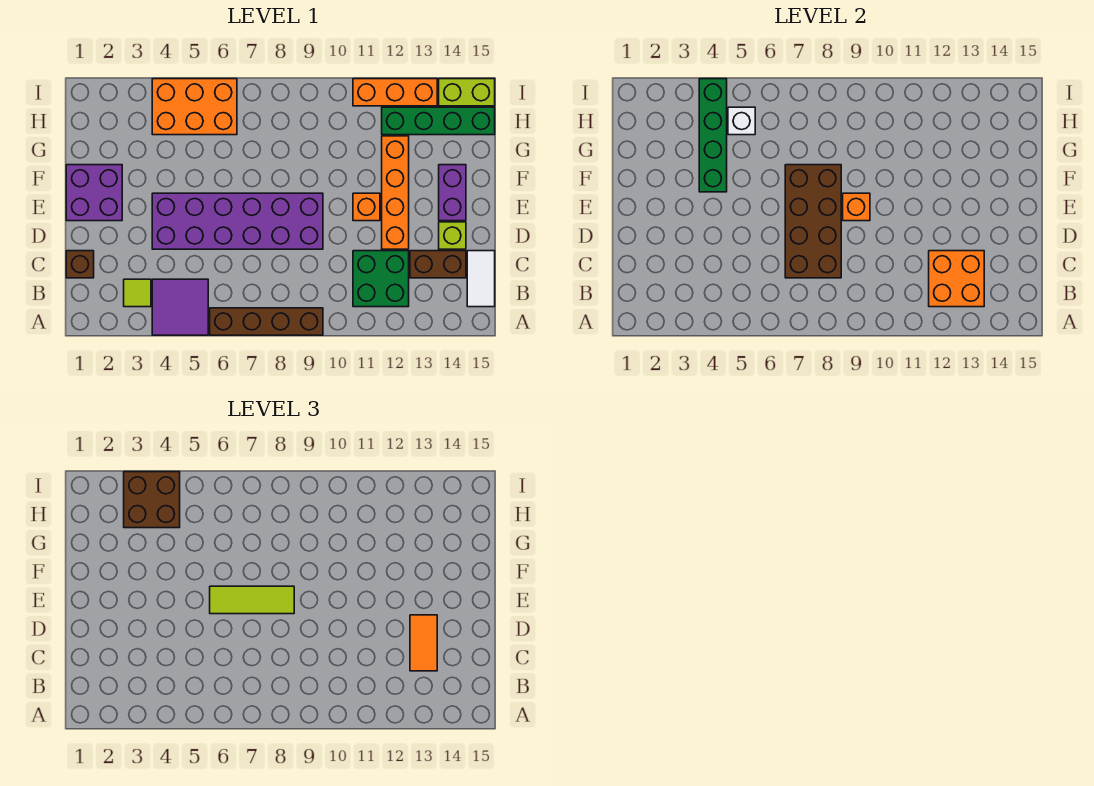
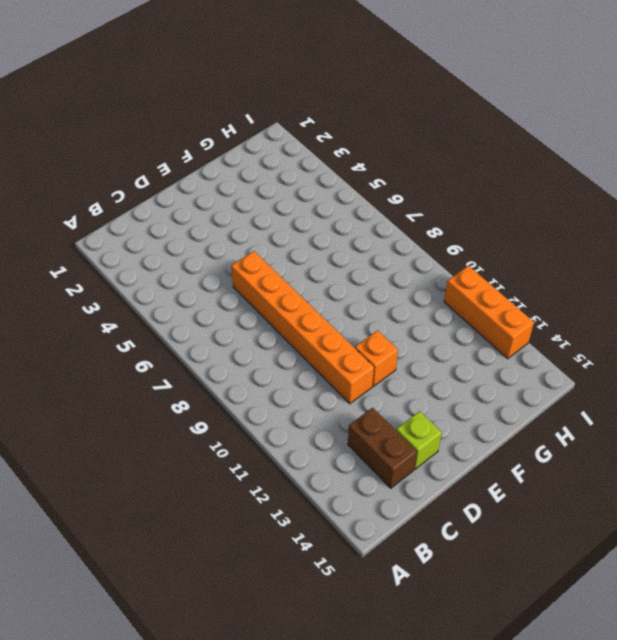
orange 1x6 brick [231,251,374,404] -> purple 2x6 brick [152,193,323,249]
none -> purple 2x2 tile [152,279,208,335]
none -> brown 1x4 brick [210,308,323,335]
none -> lime 1x1 tile [124,279,151,307]

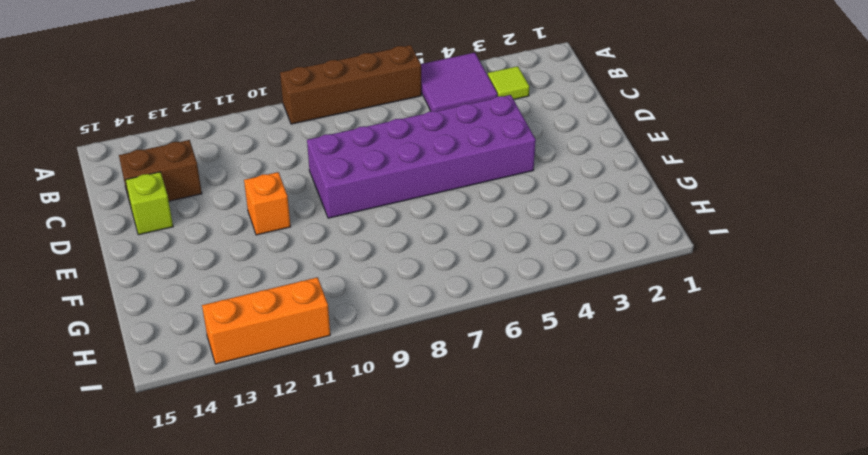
none -> green 2x2 brick [353,251,409,307]
none -> white 1x2 tile [467,251,495,307]
none -> brown 1x1 brick [66,251,94,278]

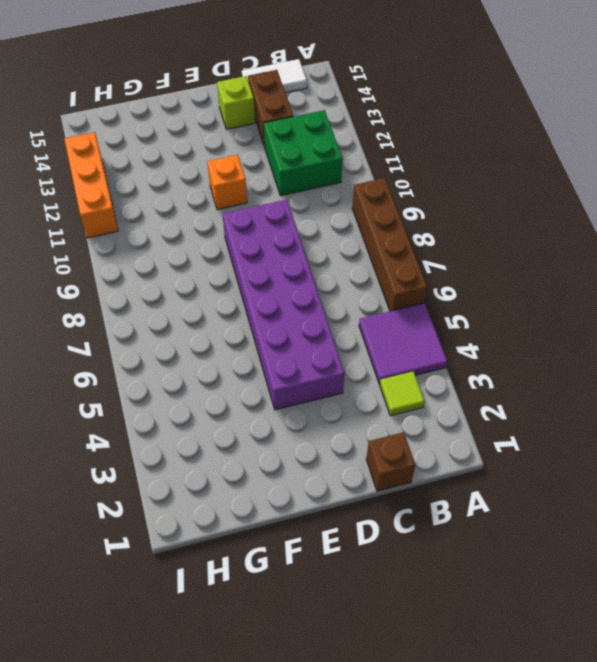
none -> orange 1x4 brick [382,136,409,249]
none -> purple 2x2 brick [66,165,122,221]
none -> purple 1x2 brick [439,165,466,221]

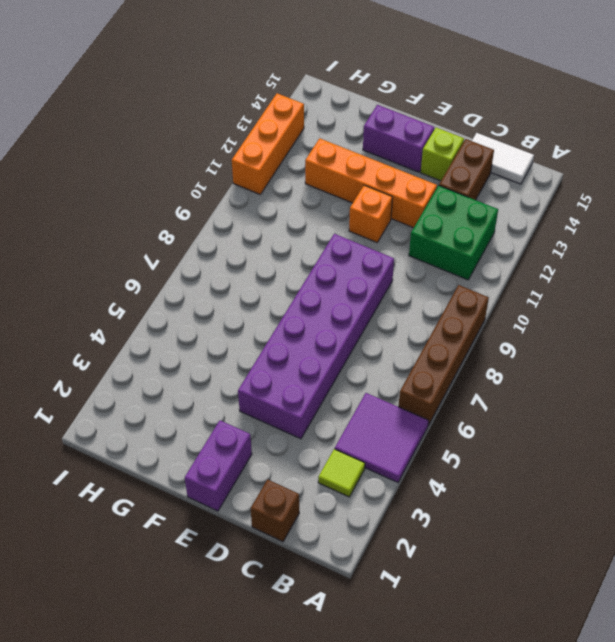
purple 1x2 brick [185,421,252,511] -> purple 2x2 brick [66,165,122,221]
none -> orange 2x3 brick [152,79,237,135]
none -> green 1x4 brick [382,107,495,135]
none -> lime 1x2 brick [439,79,495,106]

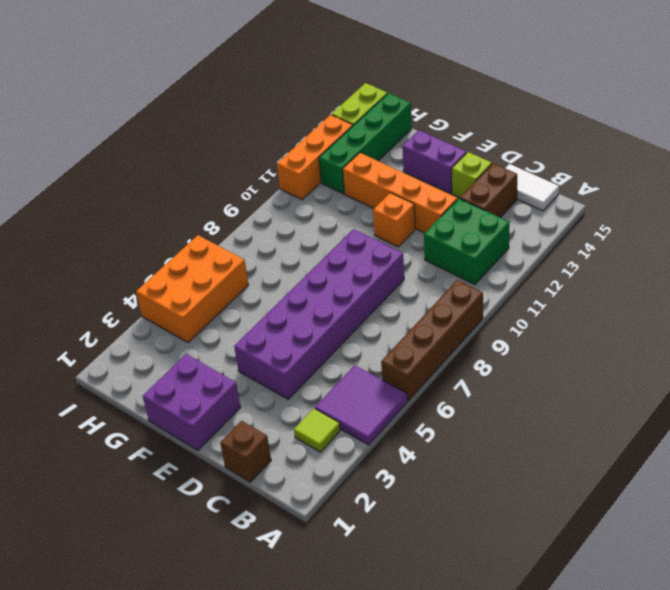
none -> orange 2x2 brick [929,251,984,307]
none -> brown 2x4 brick [785,165,841,278]
none -> orange 1x1 brick [843,193,870,221]

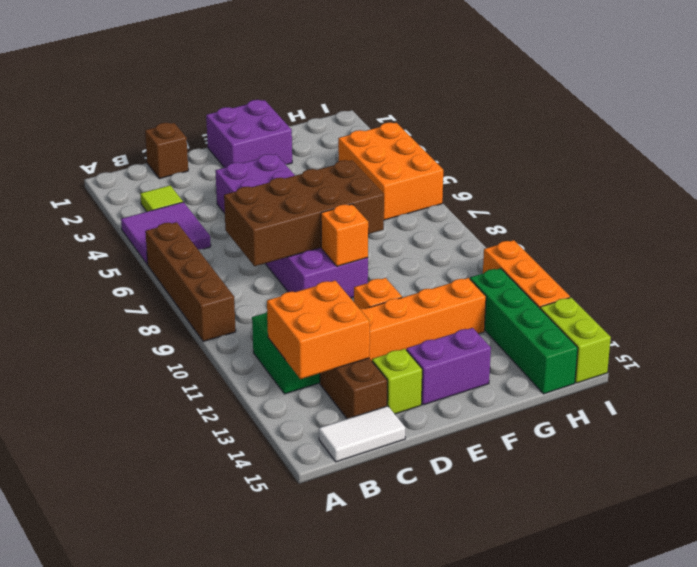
none -> green 1x4 brick [699,79,727,192]
none -> white 1x1 brick [728,107,755,135]
none -> orange 1x2 tile [410,615,437,671]

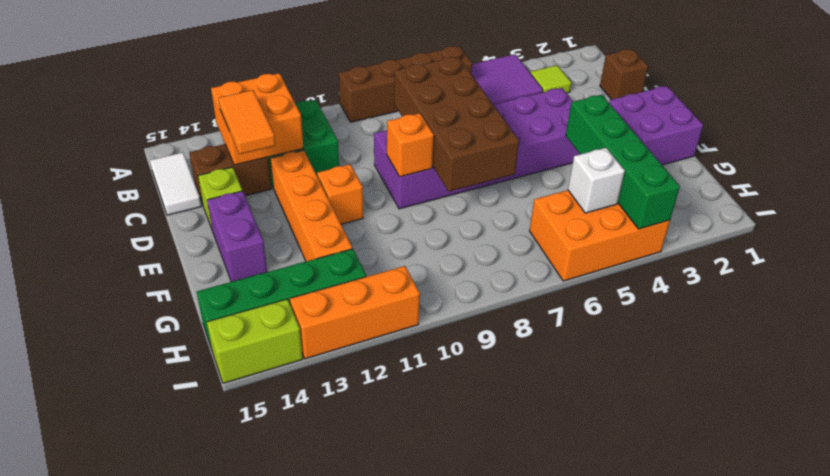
none -> lime 1x3 tile [210,586,294,614]
none -> brown 2x2 brick [124,472,180,528]

